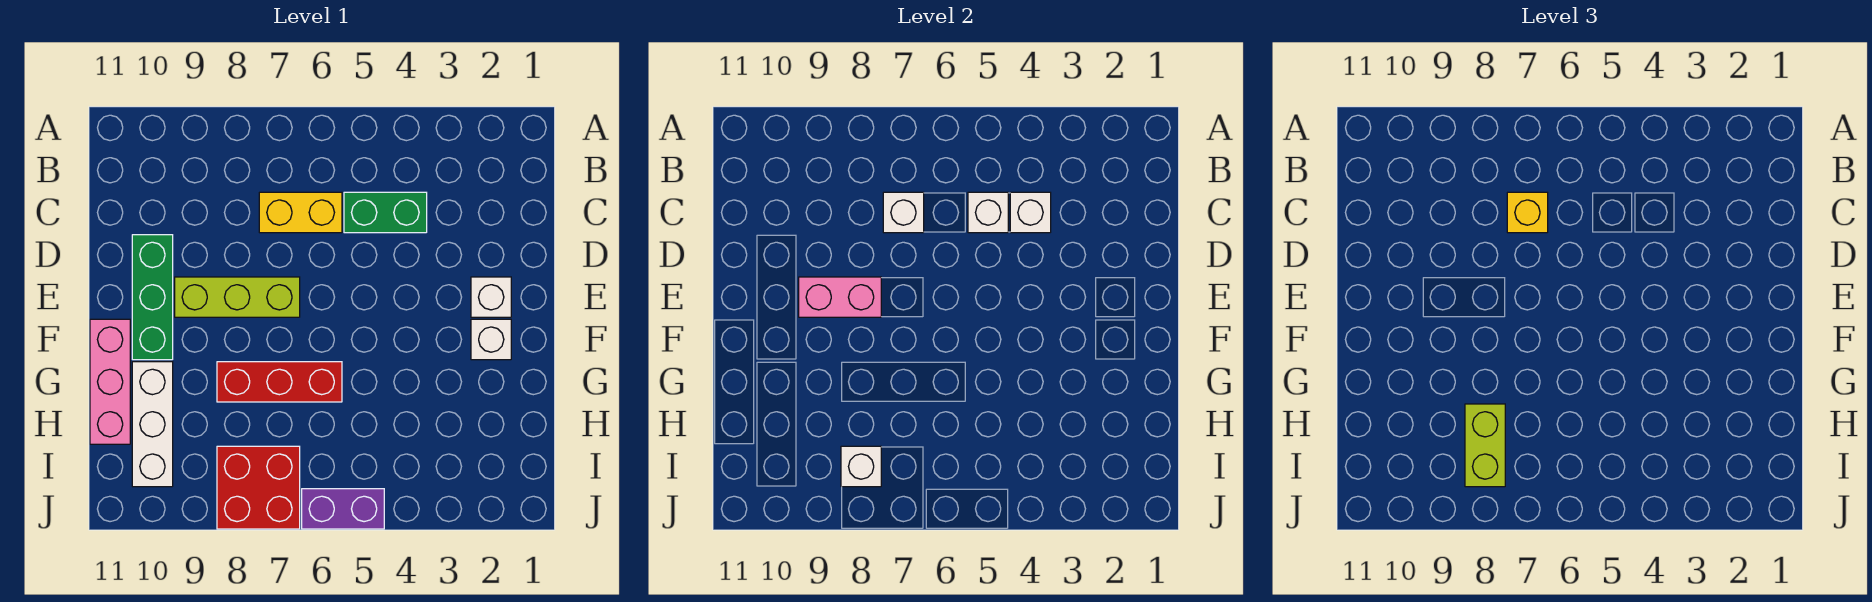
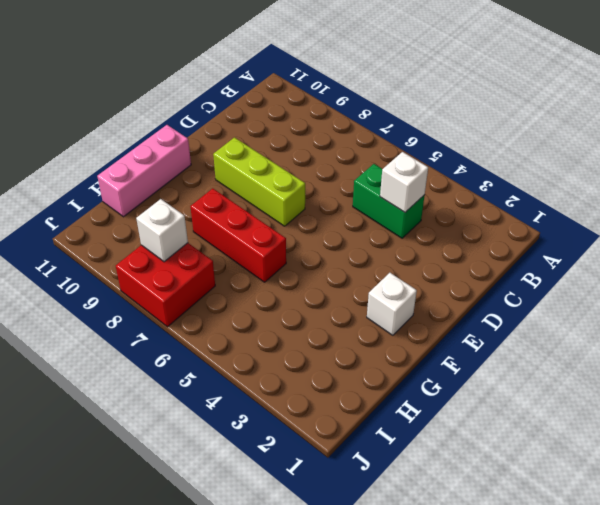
none -> yellow 1x2 brick [259,192,342,233]
none -> green 1x3 brick [132,235,173,360]
none -> white 1x1 brick [471,277,511,317]

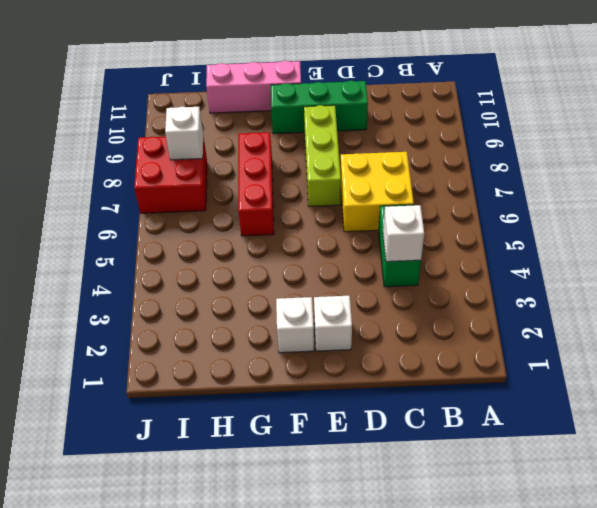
yellow 2x2 brick [340,152,414,232] -> yellow 1x2 brick [259,192,342,233]
none -> white 1x3 brick [132,362,173,487]
none -> purple 1x2 brick [302,489,384,529]
none -> white 1x1 brick [968,192,1008,233]

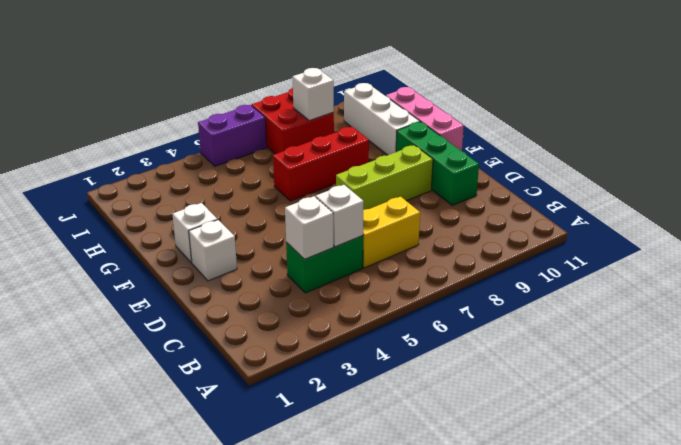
none -> white 1x1 brick [883,192,924,233]
none -> pink 1x2 brick [799,277,881,317]
none -> yellow 1x1 brick [1507,192,1548,233]

